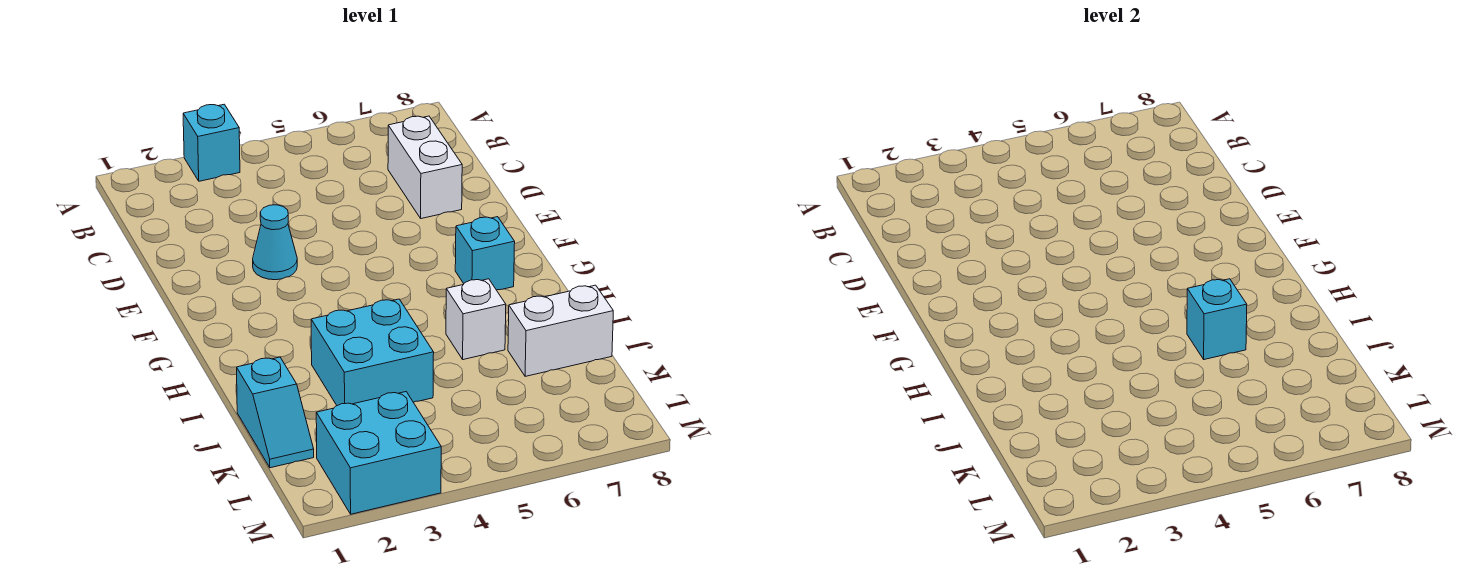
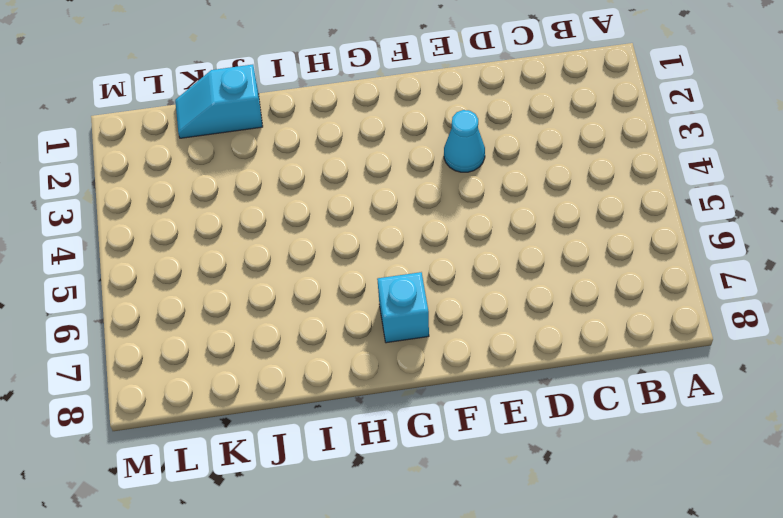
none -> cyan 1x1 brick [183,104,240,181]
none -> white 1x2 brick [388,116,462,219]

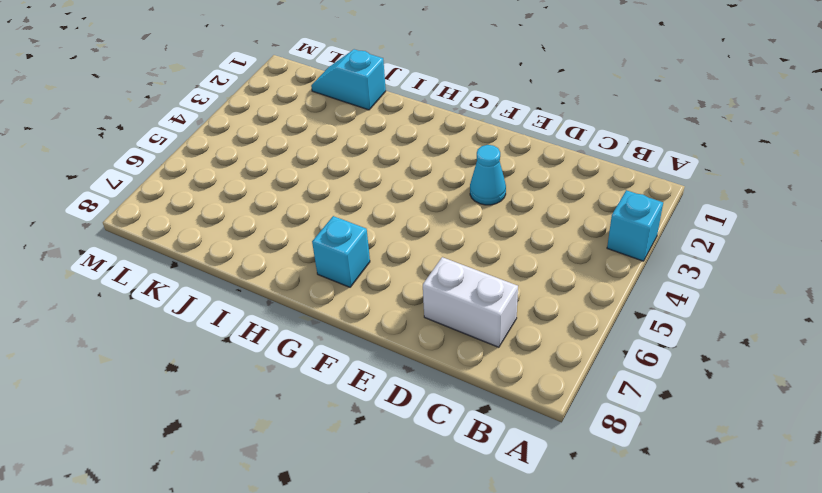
none -> cyan 2x2 brick [311,299,434,406]
none -> white 1x1 brick [446,279,506,360]

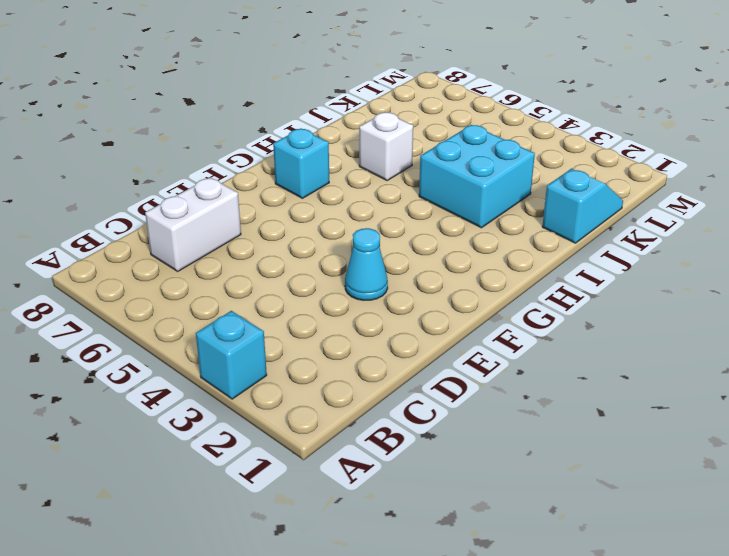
none -> white 1x2 brick [508,285,613,376]
none -> cyan 2x2 brick [316,392,441,514]

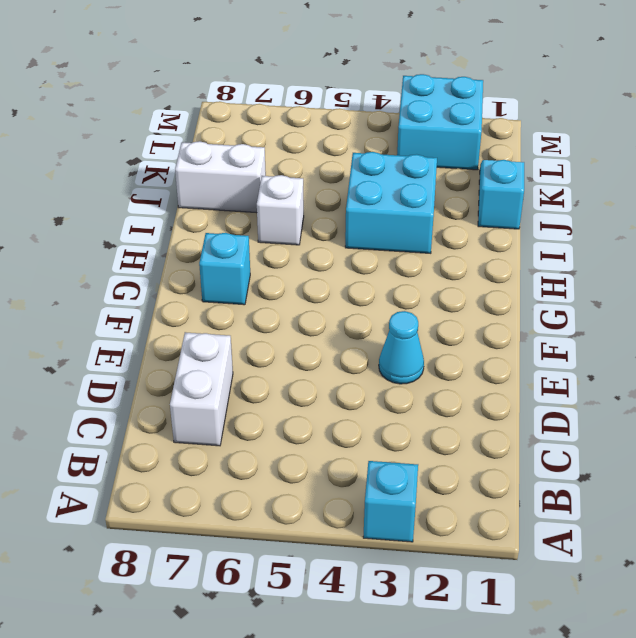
none -> cyan 1x1 brick [1187,279,1247,360]

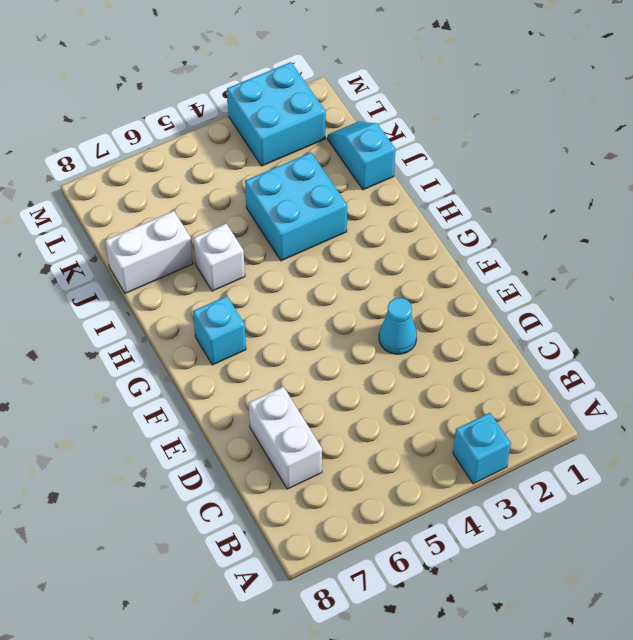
none -> cyan 1x1 brick [1187,279,1247,360]

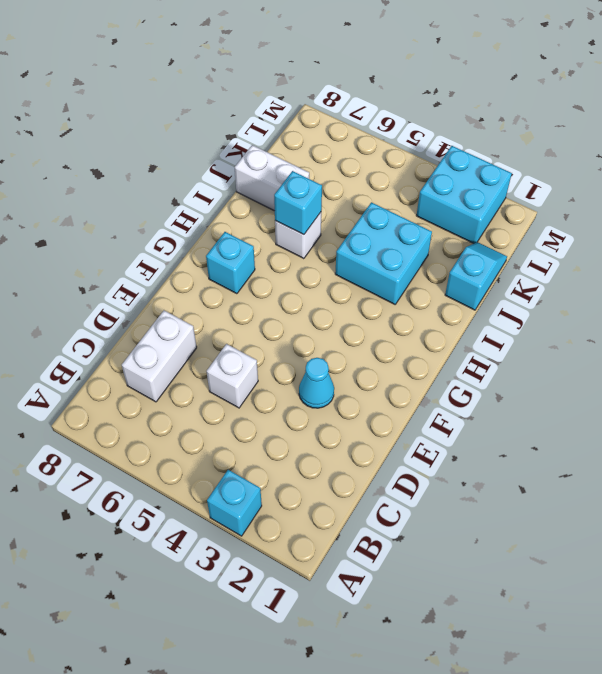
white 1x1 brick [207,344,258,408] -> none

